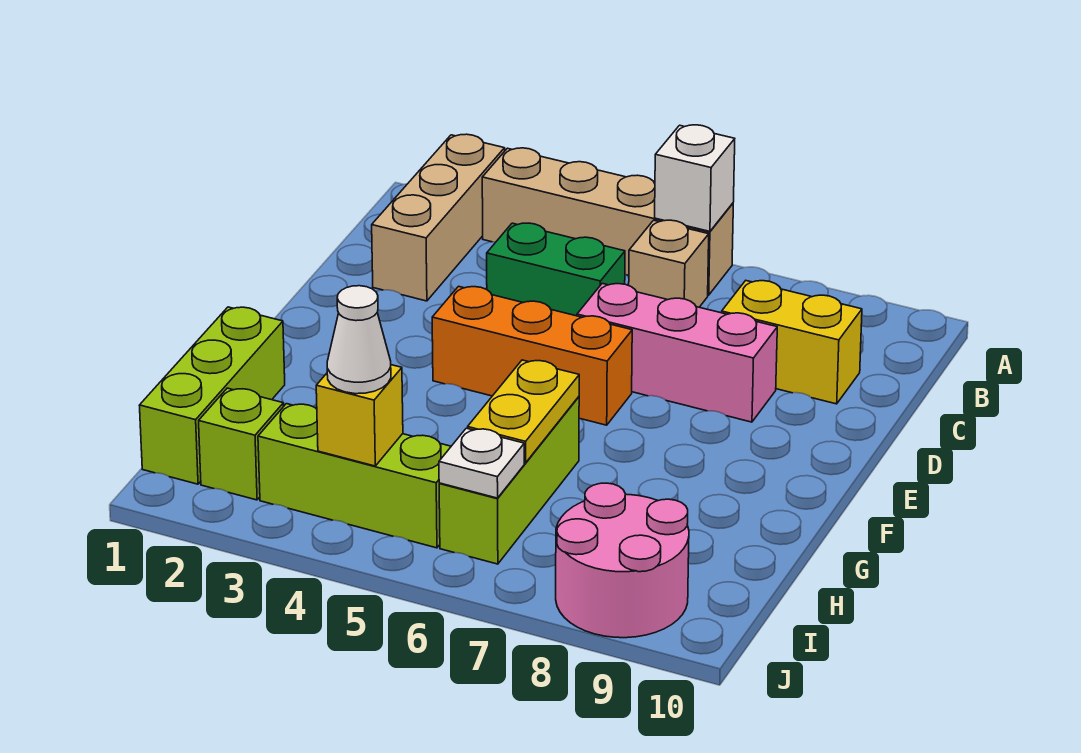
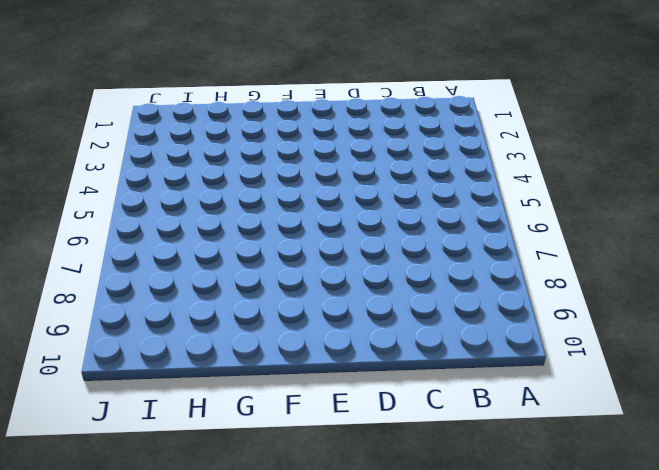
none -> tan 1x3 brick [372,134,505,301]
none -> tan 1x4 brick [482,148,733,295]
none -> tan 1x1 brick [629,220,709,307]

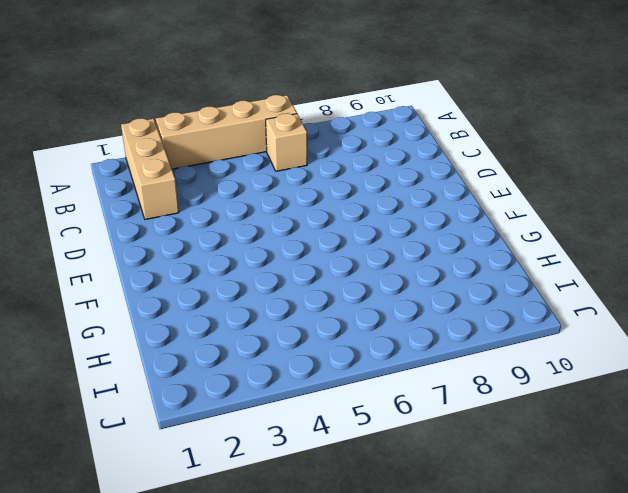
none -> green 1x2 brick [487,223,625,316]
none -> yellow 1x2 brick [722,281,862,404]
none -> pink 1x3 brick [577,283,777,422]

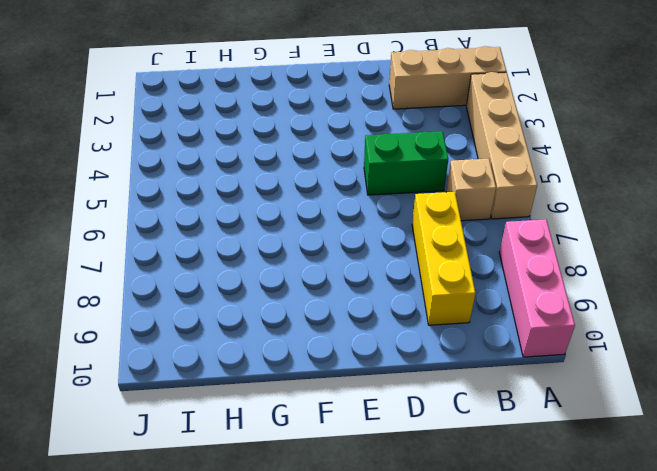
pink 1x3 brick [499,219,575,357] -> pink 1x3 brick moved to [577,283,777,422]
green 1x2 brick [364,131,448,195] -> green 1x2 brick turned to [487,223,625,316]
yellow 1x3 brick [412,192,475,325] -> yellow 1x2 brick [722,281,862,404]
none -> orange 1x3 brick [432,286,632,425]
none -> lime 1x3 brick [139,307,285,484]
none -> lime 1x3 brick [439,397,579,564]

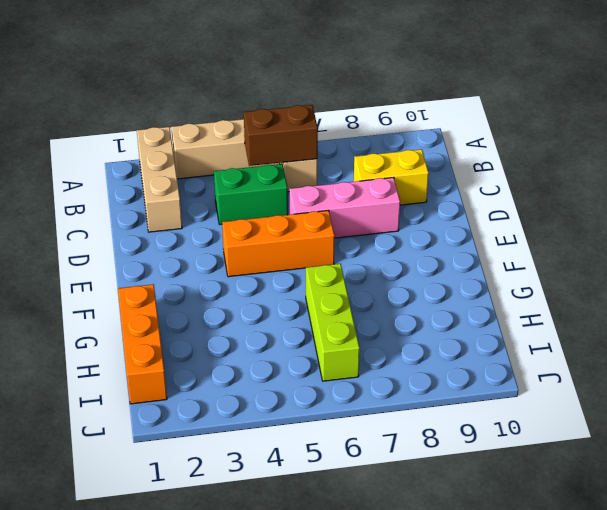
brown 1x2 brick [244,105,318,166] -> none
orange 1x3 brick [118,284,167,404] -> lime 1x3 brick [139,307,285,484]
none -> lime 1x1 brick [199,388,284,500]
none -> lime 1x3 brick [258,404,451,548]
none -> pink 2x2 round brick [556,483,689,638]

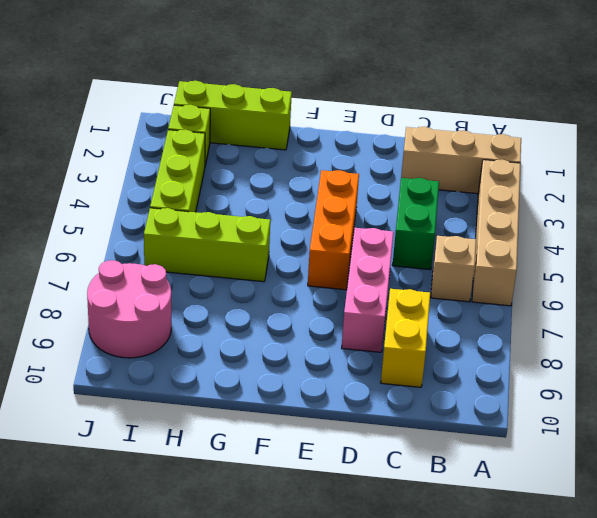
none -> white 1x1 brick [655,125,735,231]
none -> yellow 1x2 plate [468,360,579,463]
none -> yellow 1x1 brick [316,365,403,466]

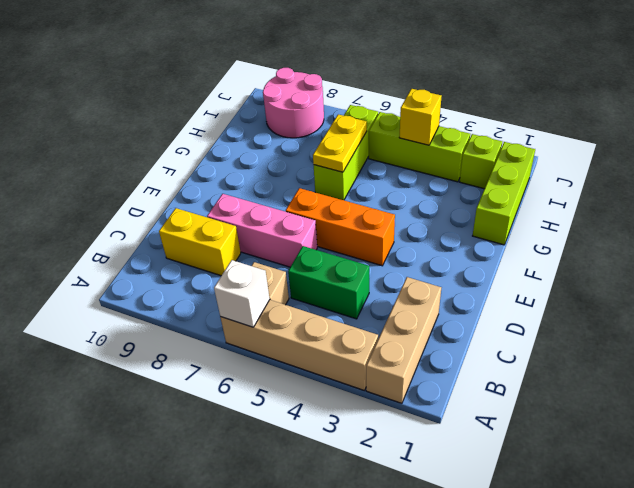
none -> white 1x1 plate [439,428,524,498]
none -> white 1x1 cone [327,286,391,394]

